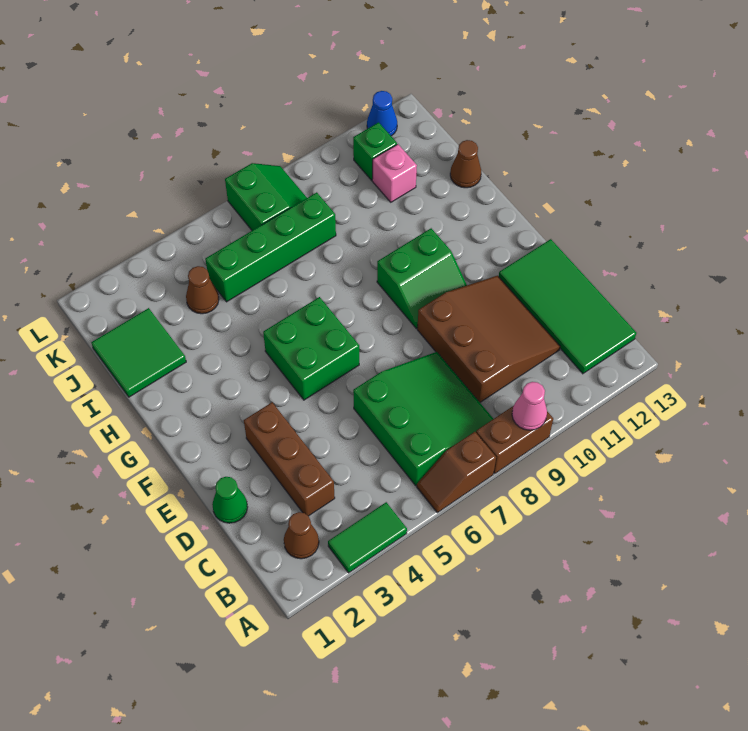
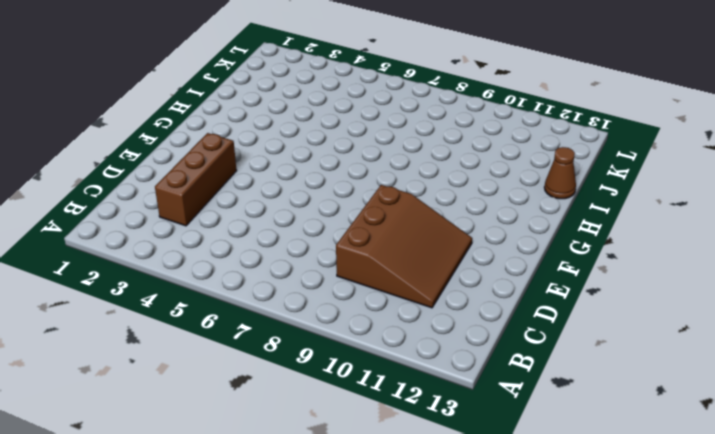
none -> green 1x2 tile [328,502,407,573]
none -> brown 1x2 slope [417,432,496,513]
none -> brown 1x2 brick [476,406,553,474]

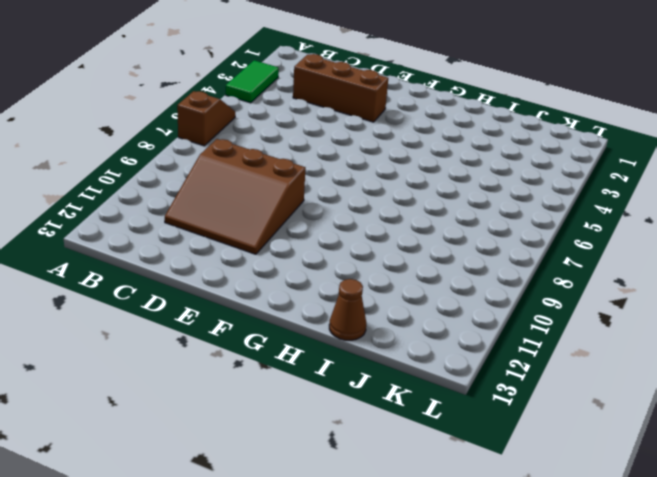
none -> brown 1x2 brick [476,406,553,474]
none -> brown 1x1 cone [284,512,319,559]
none -> green 3x3 slope [353,352,493,485]

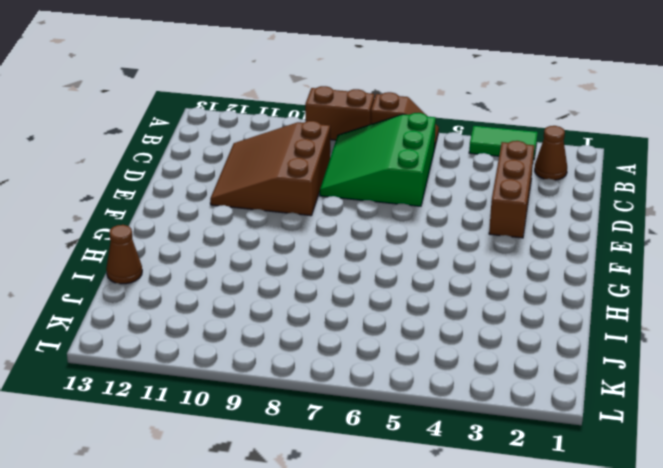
none -> green 2x4 tile [499,239,636,374]
none -> green 1x1 cone [212,477,248,523]
none -> green 2x2 brick [263,297,359,400]

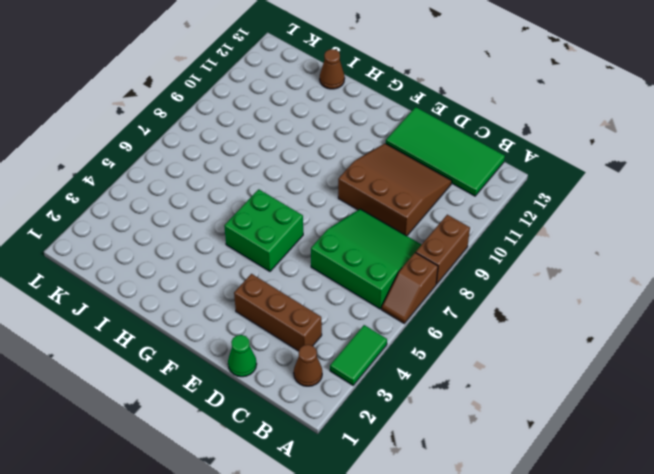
none -> green 2x2 slope [377,228,467,329]
none -> green 2x2 tile [91,308,186,397]
none -> brown 1x1 cone [186,266,219,314]

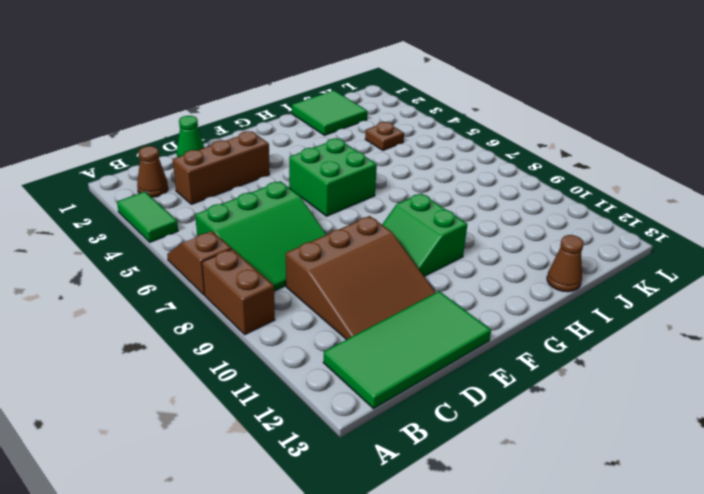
brown 1x1 plate [365,122,404,150] -> brown 1x1 cone [186,266,219,314]
none -> green 1x4 brick [205,192,336,302]
none -> pink 1x1 brick [372,144,417,202]
none -> green 2x2 slope [225,163,307,230]

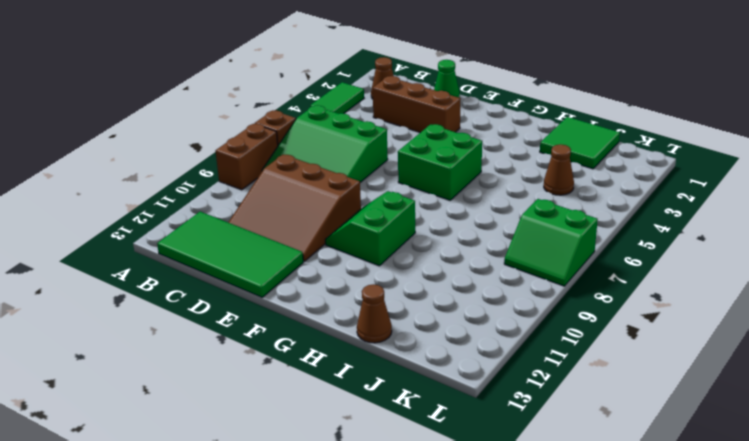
none -> green 1x4 brick [205,192,336,302]
none -> pink 1x1 brick [372,144,417,202]
none -> green 1x1 brick [353,122,397,180]

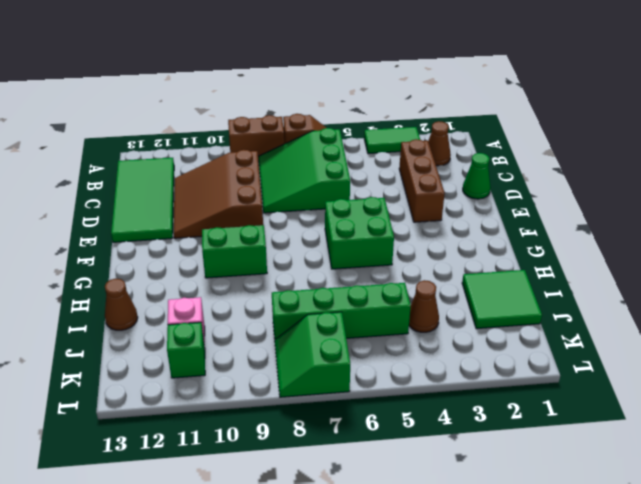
none -> blue 1x1 cone [367,91,397,136]
none -> pink 1x1 cone [512,382,547,430]

